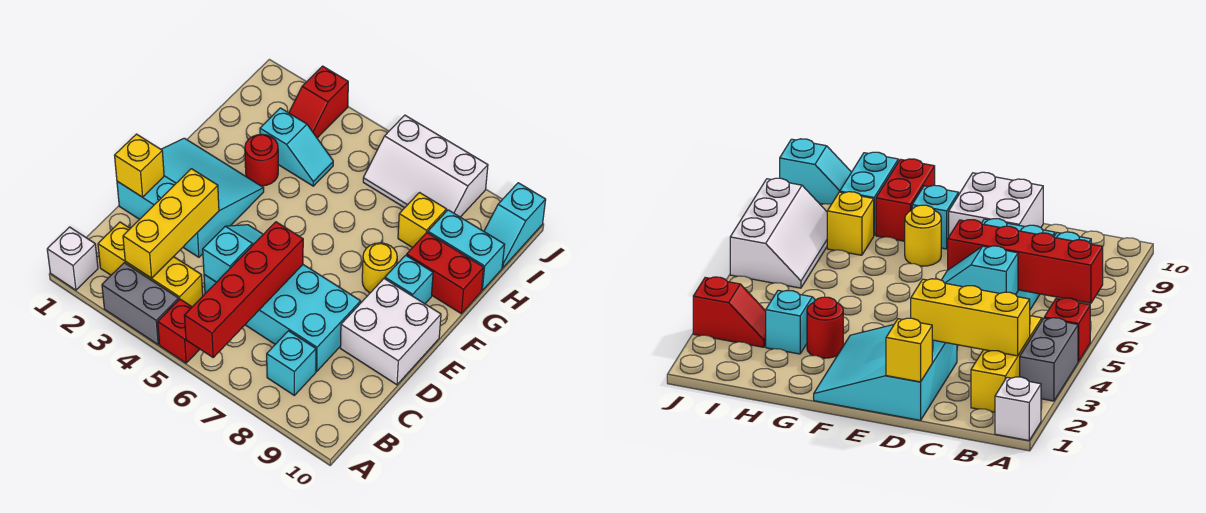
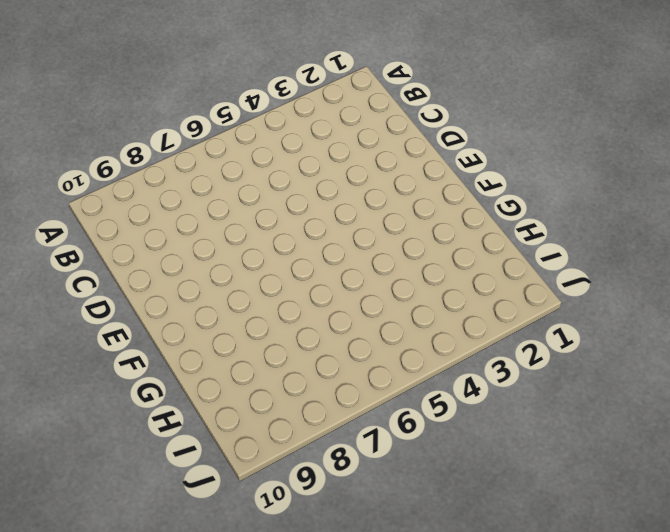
none -> white 1x1 brick [47,227,98,290]
none -> grey 1x2 brick [102,263,179,345]
none -> red 1x1 brick [158,299,200,363]

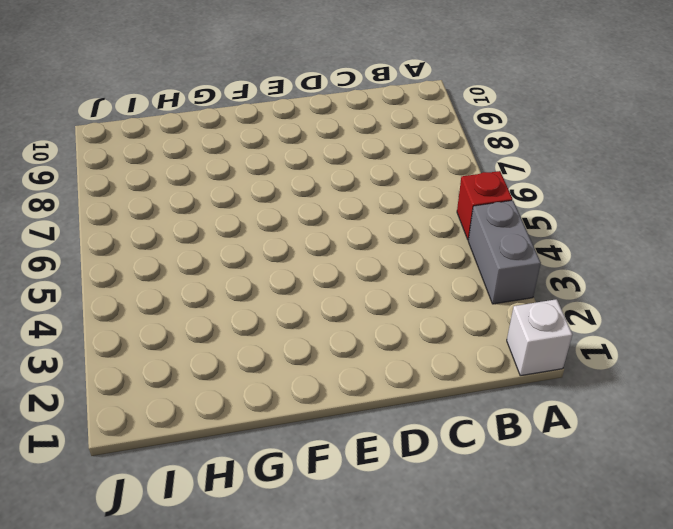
none -> yellow 1x3 brick [98,222,203,307]
none -> cyan 1x1 brick [267,331,316,395]
none -> cyan 2x4 brick [204,265,361,371]

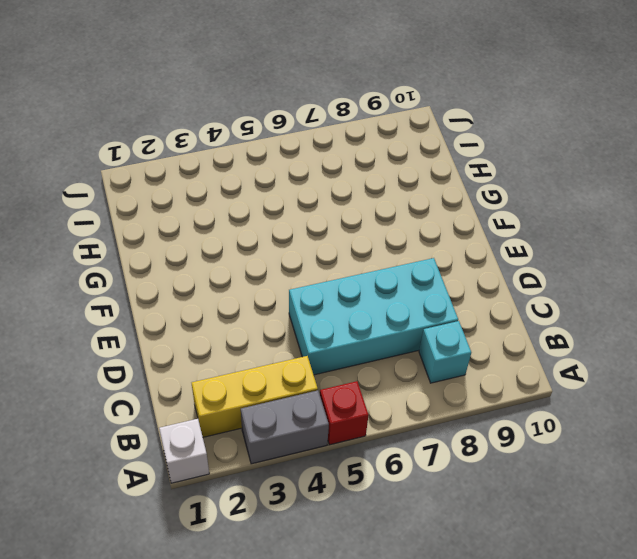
none -> cyan 3x3 slope [117,138,264,257]
none -> white 2x2 brick [340,279,441,385]
none -> yellow 1x1 round brick [362,243,397,293]

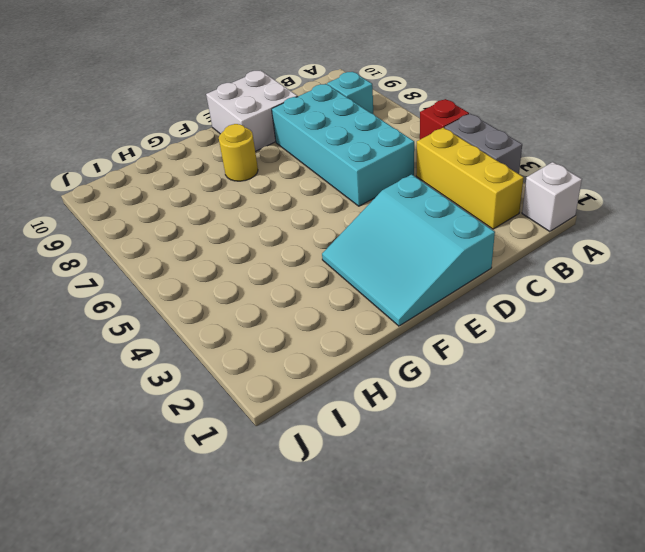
none -> cyan 1x1 brick [385,255,433,304]
none -> red 1x1 round brick [245,135,278,186]
none -> red 1x2 brick [407,233,484,313]

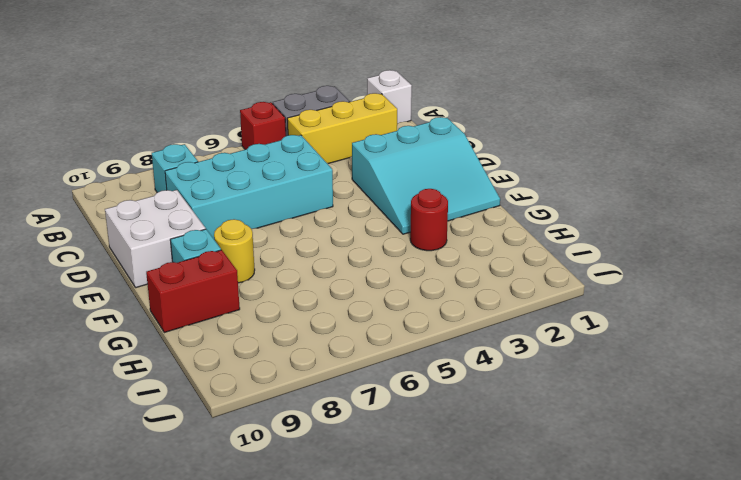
none -> cyan 1x2 slope [260,108,333,186]
none -> yellow 1x1 brick [398,193,447,248]
none -> cyan 1x2 brick [428,210,505,290]

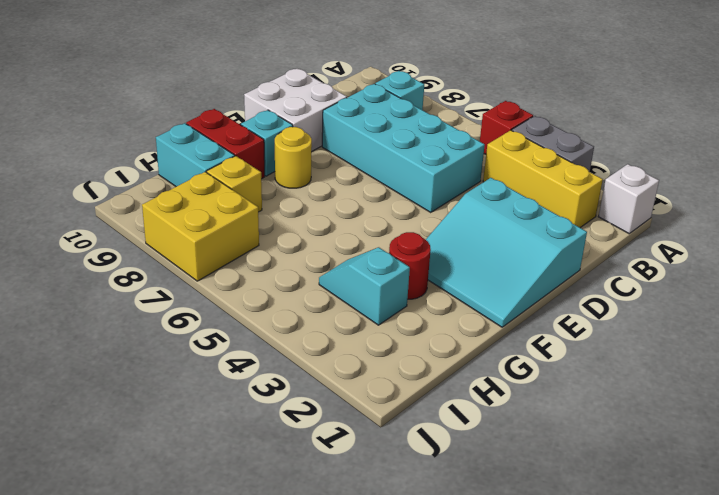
yellow 2x2 brick [142,172,259,281] -> white 2x3 slope [363,115,488,217]
none -> red 1x2 slope [289,66,348,138]
none -> cyan 1x2 slope [484,183,546,268]
none -> red 1x4 brick [184,222,303,357]

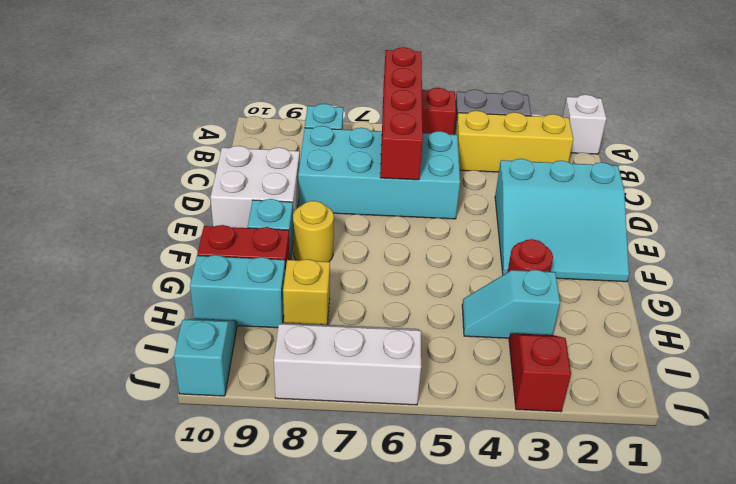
none -> yellow 1x3 brick [123,169,219,278]
none -> cyan 1x2 slope [203,225,263,282]
none -> yellow 1x1 brick [115,134,164,197]

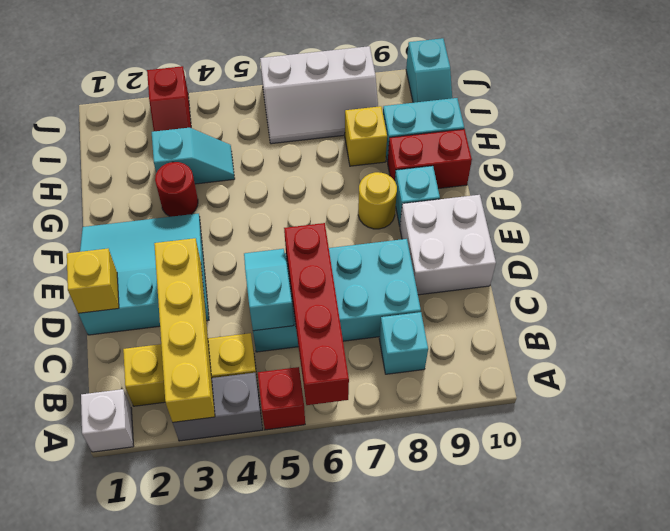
yellow 1x4 brick [154,238,215,422] -> yellow 1x3 brick [123,169,219,278]

